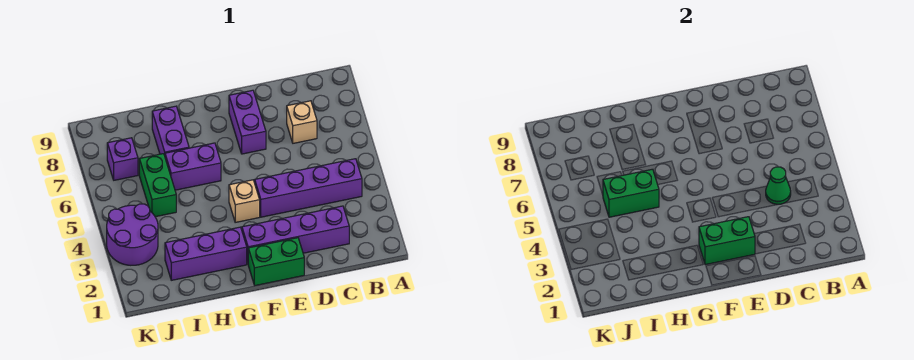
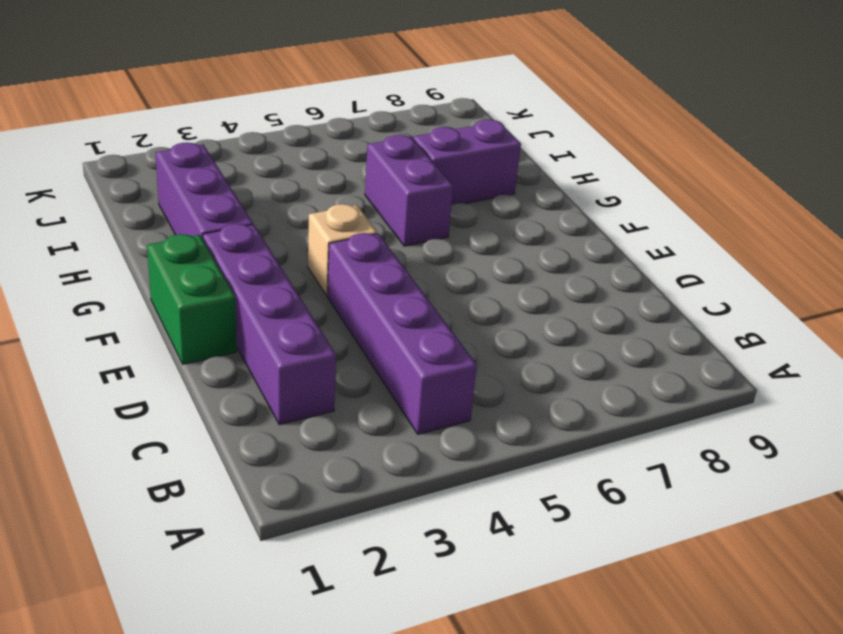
none -> tan 1x1 brick [287,101,317,143]
none -> purple 1x2 brick [229,90,266,154]
none -> green 1x2 brick [139,154,176,217]

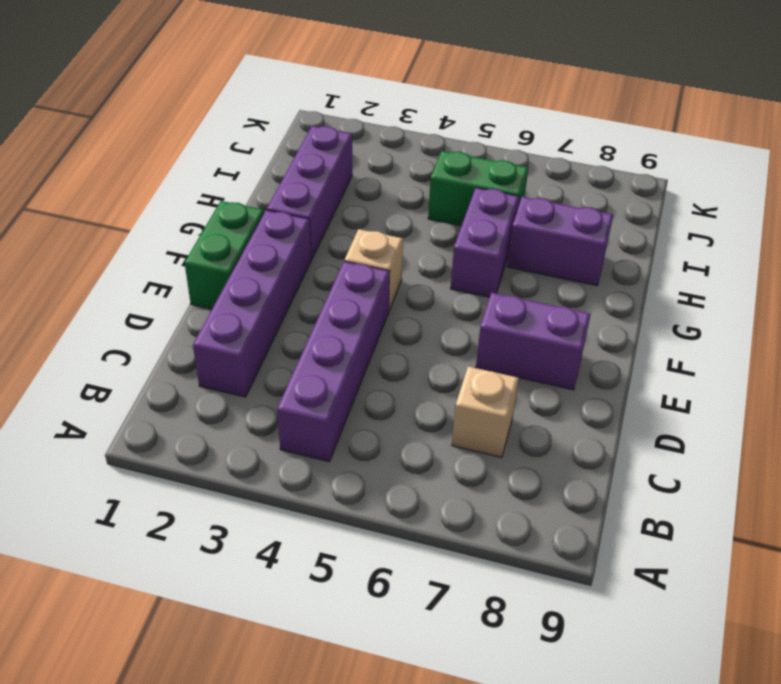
none -> purple 2x2 round brick [107,204,158,265]
none -> purple 1x1 brick [107,138,138,180]
none -> green 1x1 cone [766,167,791,204]

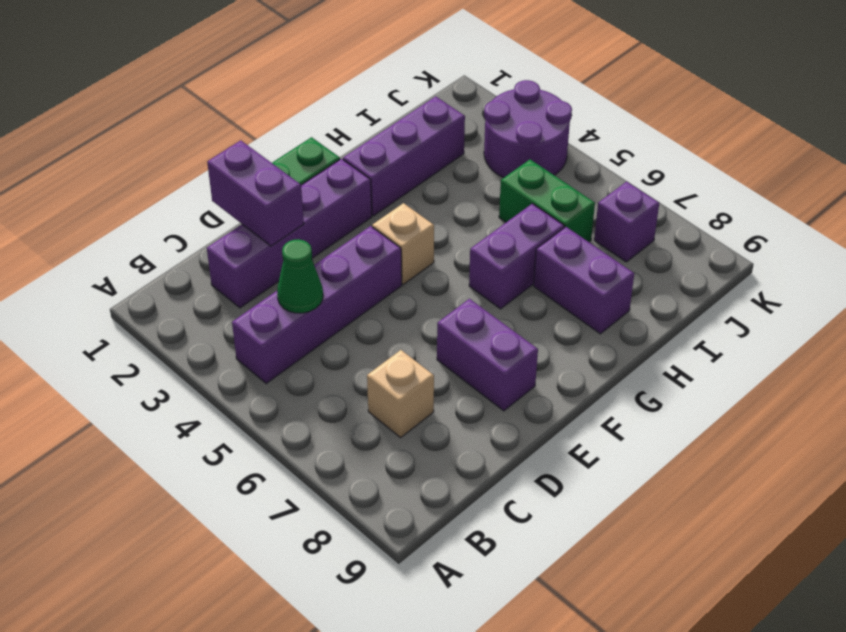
purple 1x2 brick [207,140,304,246] -> none
none -> green 1x2 brick [699,217,755,265]
none -> green 1x2 brick [603,169,659,217]

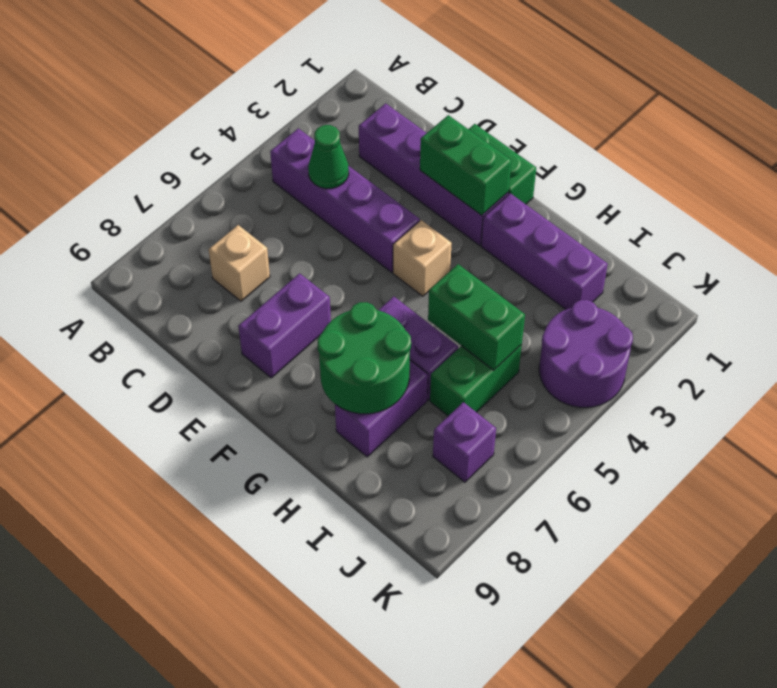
green 2x2 round brick [318,302,411,414] -> none

